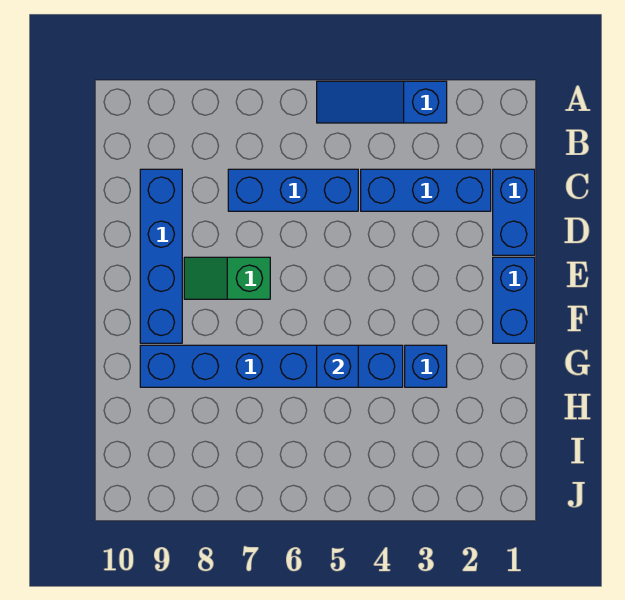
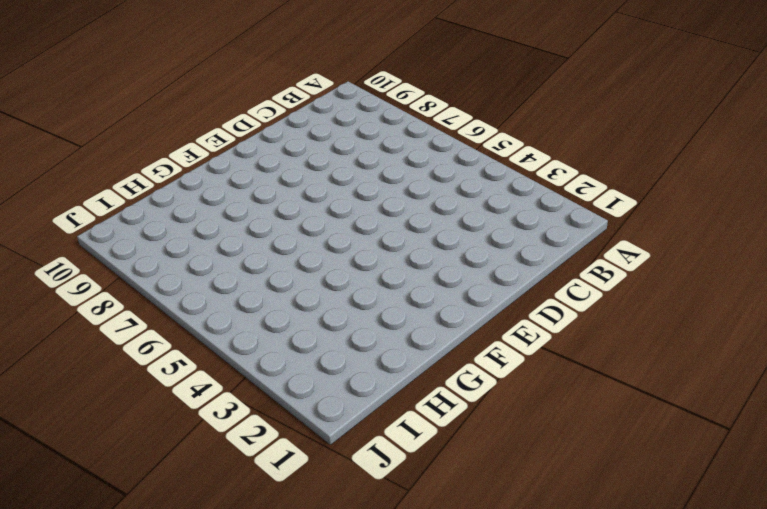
none -> blue 1x3 slope [317,81,447,123]
none -> blue 1x2 brick [493,169,535,255]

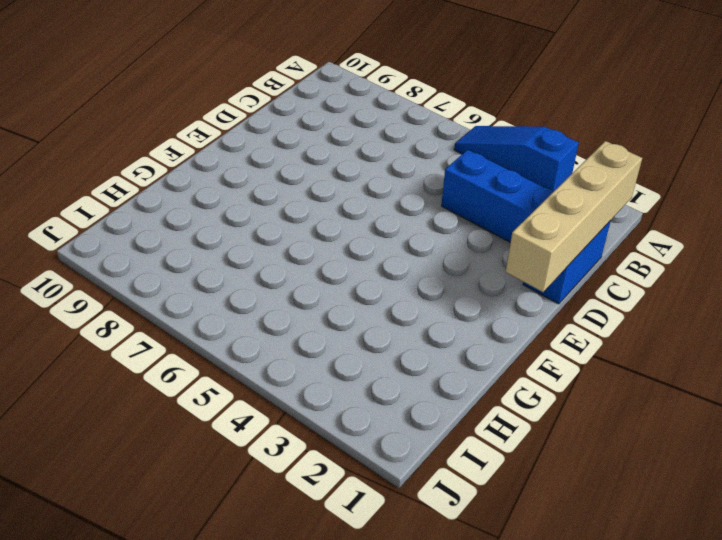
tan 1x4 brick [506,141,642,292] -> none
none -> blue 1x3 brick [228,169,358,211]
none -> blue 1x4 brick [140,169,182,343]

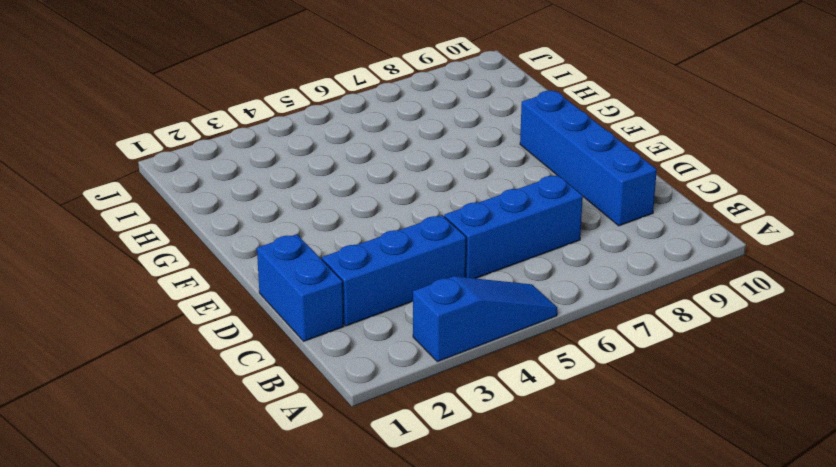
none -> blue 1x2 brick [493,257,535,343]
none -> green 1x2 slope [184,257,270,299]

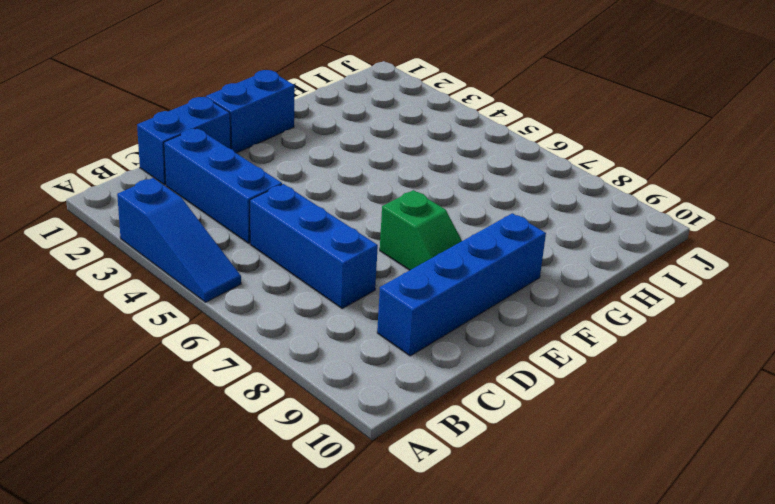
none -> blue 1x1 brick [405,345,447,387]
none -> blue 1x6 brick [140,345,403,387]

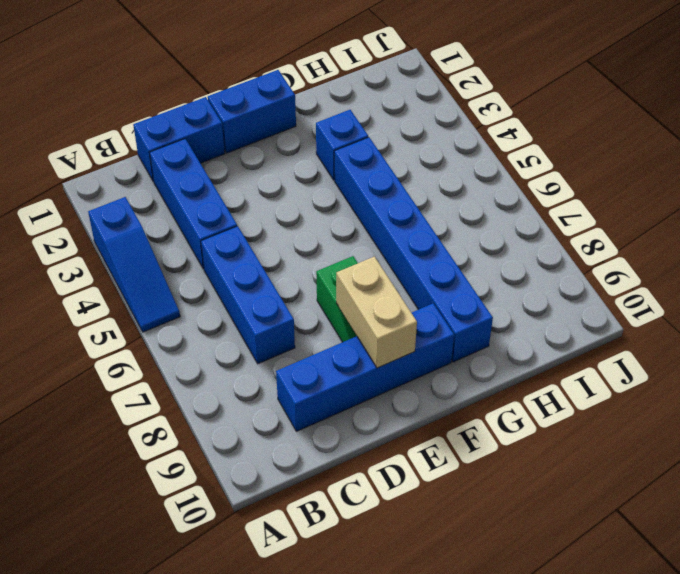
tan 1x2 brick [336,256,417,368] -> none
none -> blue 1x1 brick [317,345,358,387]

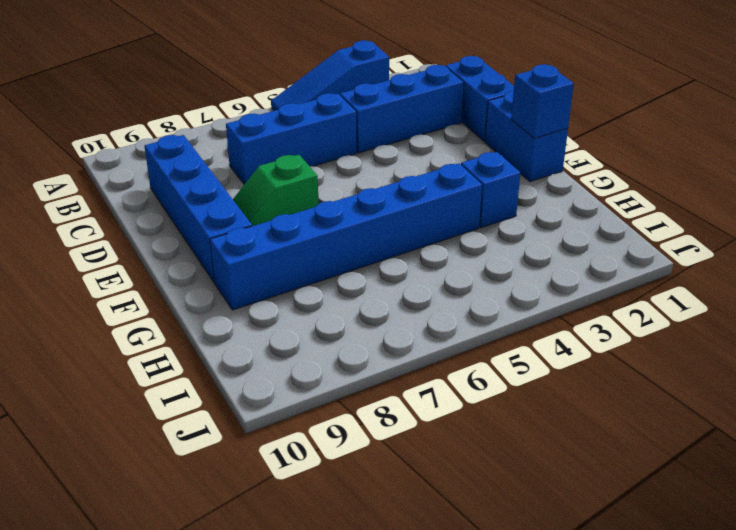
blue 1x1 brick [511,64,574,138] -> blue 1x1 brick moved to [317,345,358,387]

